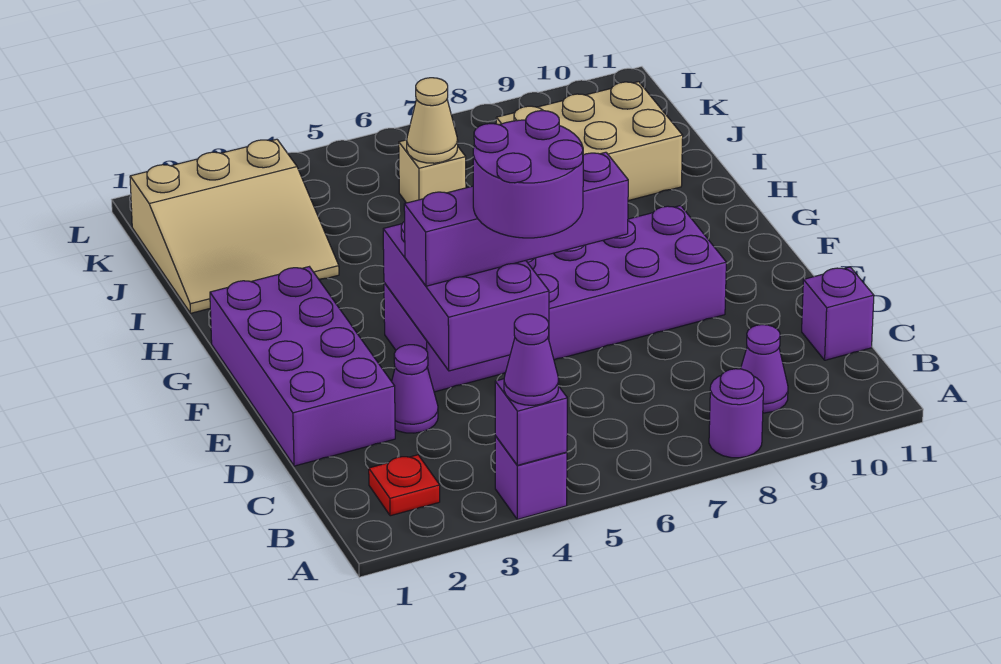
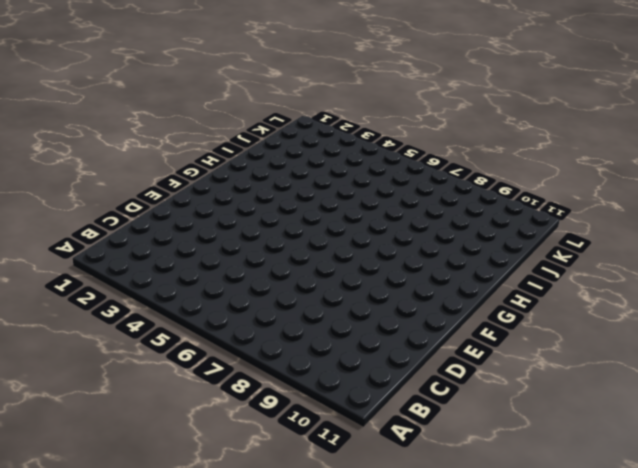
none -> purple 1x1 brick [495,436,567,519]
none -> purple 1x1 round brick [709,369,764,458]
none -> red 1x1 plate [369,455,440,516]

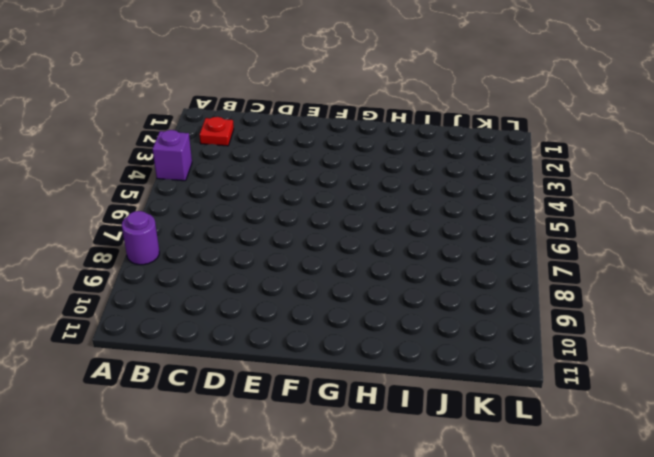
none -> purple 1x1 cone [741,325,788,413]
none -> purple 1x1 brick [802,267,874,360]
none -> purple 2x4 brick [210,267,395,466]

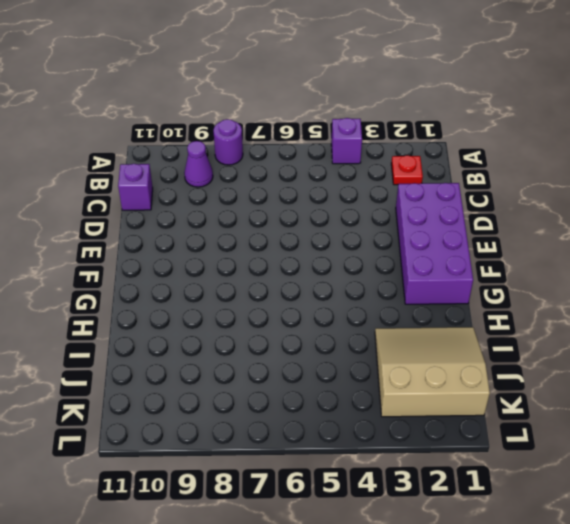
none -> purple 1x1 cone [392,345,438,433]
none -> purple 2x6 brick [384,206,726,392]
none -> tan 2x3 brick [496,82,683,201]

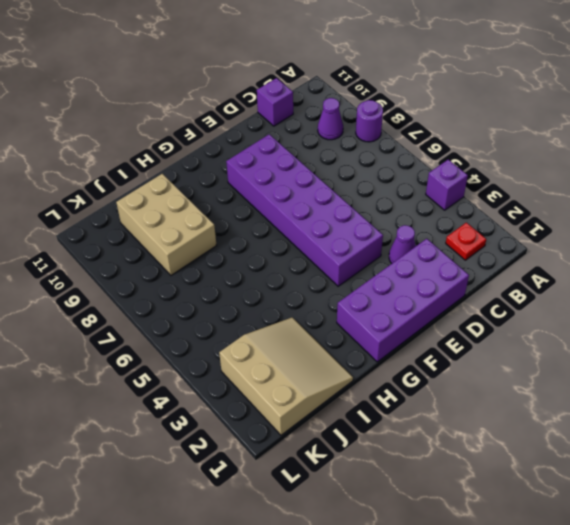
none -> tan 1x1 brick [399,140,466,203]
none -> purple 1x1 brick [495,379,567,465]
none -> purple 2x3 brick [383,221,549,371]

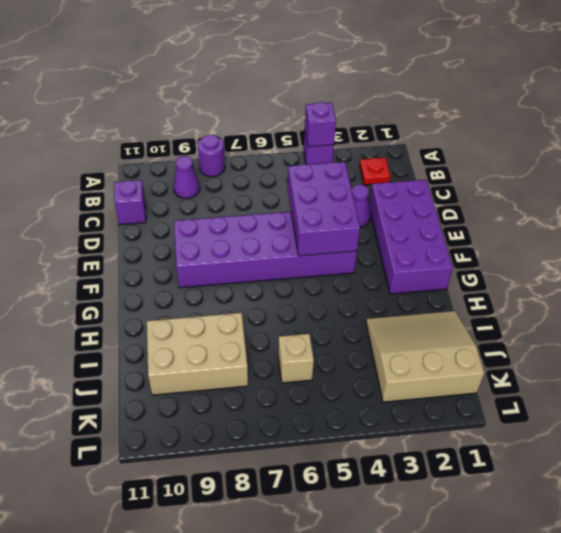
none -> tan 1x1 cone [407,78,458,163]
none -> purple 1x1 cone [504,314,559,405]
none -> purple 1x4 brick [404,152,628,286]

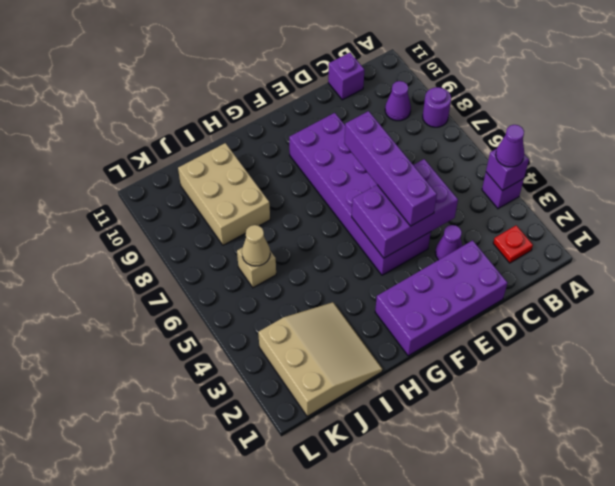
none -> purple 2x2 round brick [473,111,583,238]

